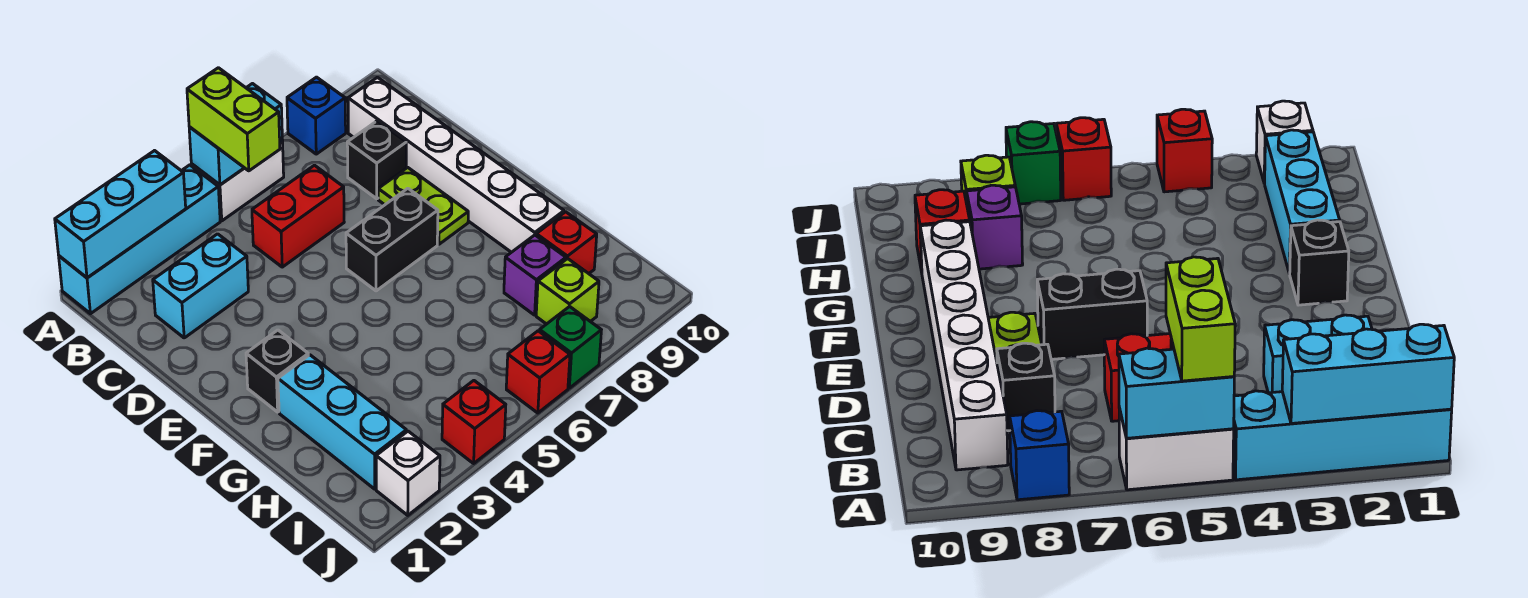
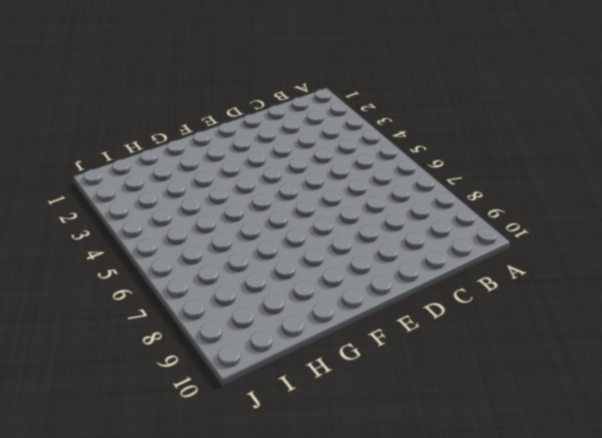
none -> cyan 1x4 brick [59,165,220,314]
none -> white 1x2 brick [191,142,284,221]
none -> blue 1x1 brick [287,77,346,154]

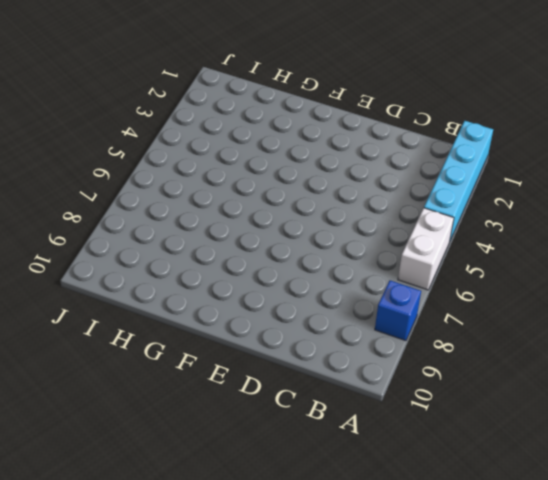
none -> white 1x6 brick [348,77,564,252]
none -> cyan 1x2 brick [153,234,248,338]
none -> red 1x2 brick [252,165,344,267]

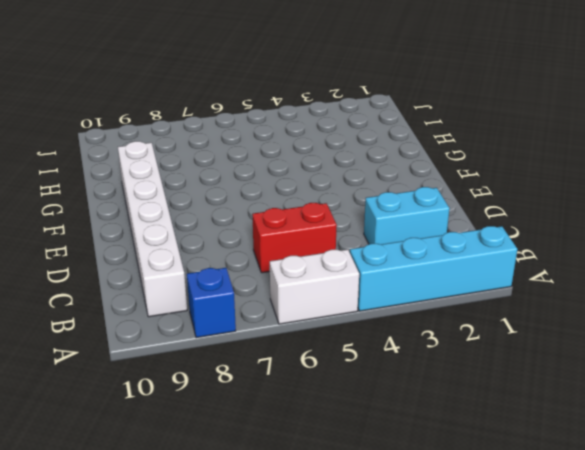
none -> black 1x1 brick [347,121,406,199]
none -> lime 1x2 plate [378,167,468,244]
none -> black 1x2 brick [346,188,438,291]

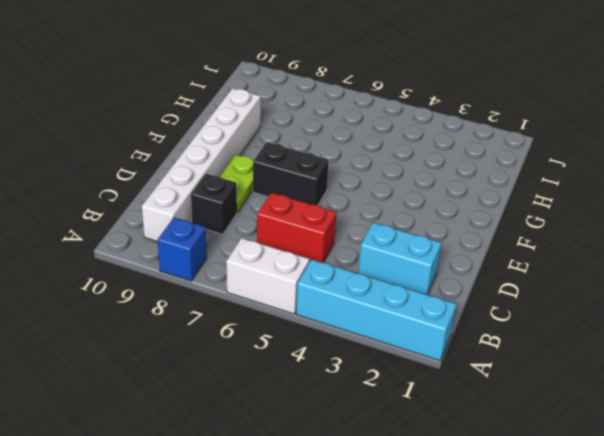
none -> black 1x1 brick [246,330,308,412]
none -> cyan 1x3 brick [278,355,406,489]
none -> purple 1x1 brick [504,235,566,315]

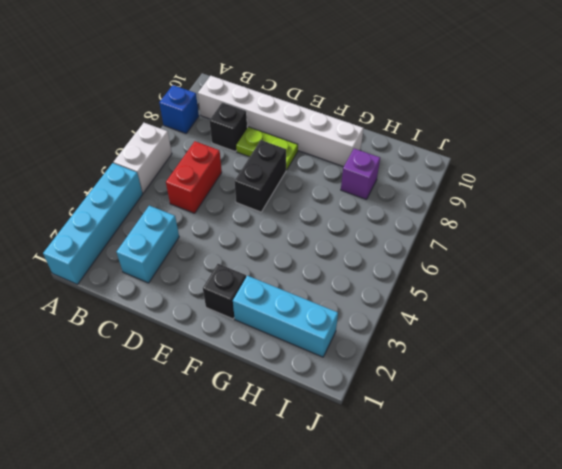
none -> red 1x1 brick [536,212,597,274]
none -> lime 1x1 brick [536,259,599,324]
none -> white 1x1 brick [376,431,440,515]

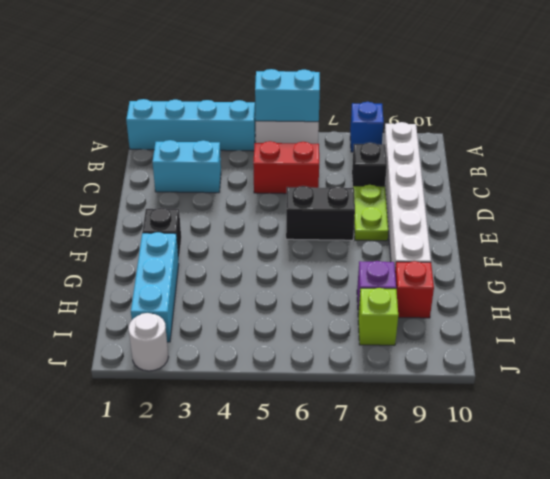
white 1x1 round brick [129,313,168,371] -> white 1x1 brick [376,431,440,515]
none -> red 1x1 brick [442,381,506,463]
none -> red 1x1 brick [506,331,570,413]
none -> green 1x1 brick [540,306,601,388]

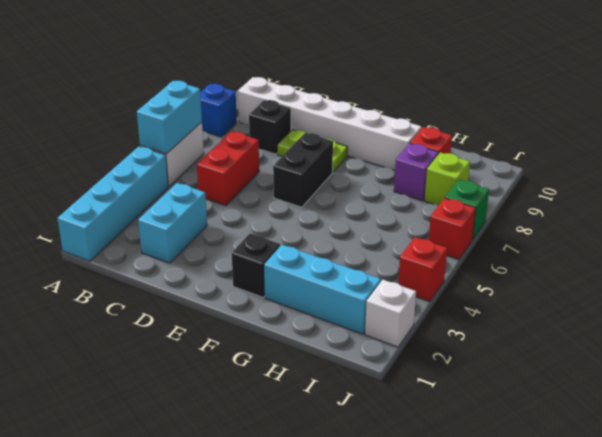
none -> cyan 1x3 brick [55,151,186,278]
none -> lime 1x2 brick [187,68,280,171]

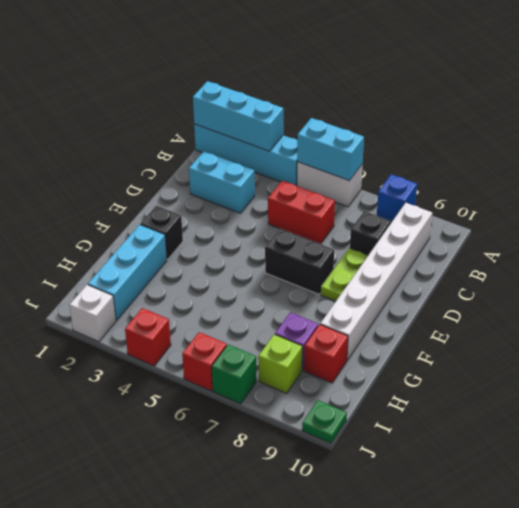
green 1x1 plate [302,400,347,443] -> none
none -> lime 1x2 brick [187,68,280,171]

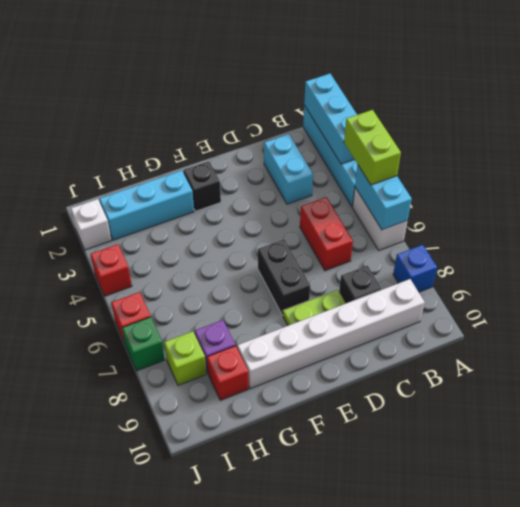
lime 1x2 brick [344,110,401,185] -> lime 1x2 brick turned to [187,68,280,171]

